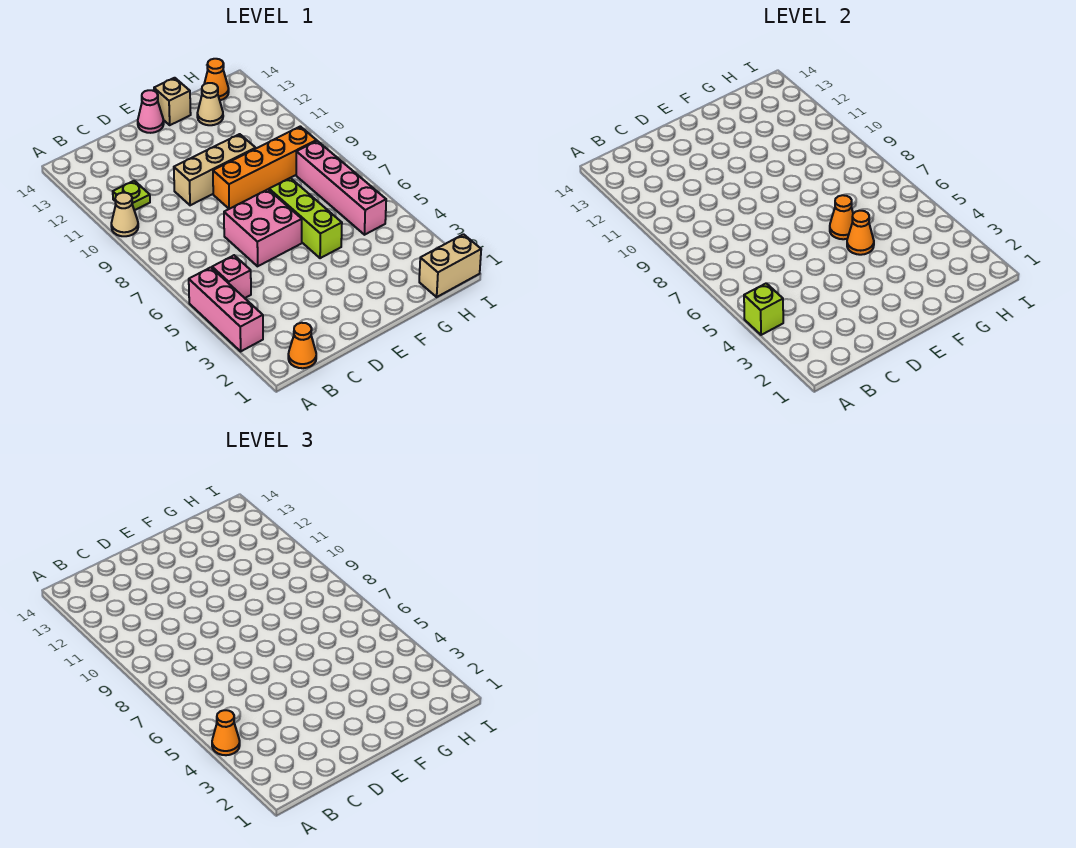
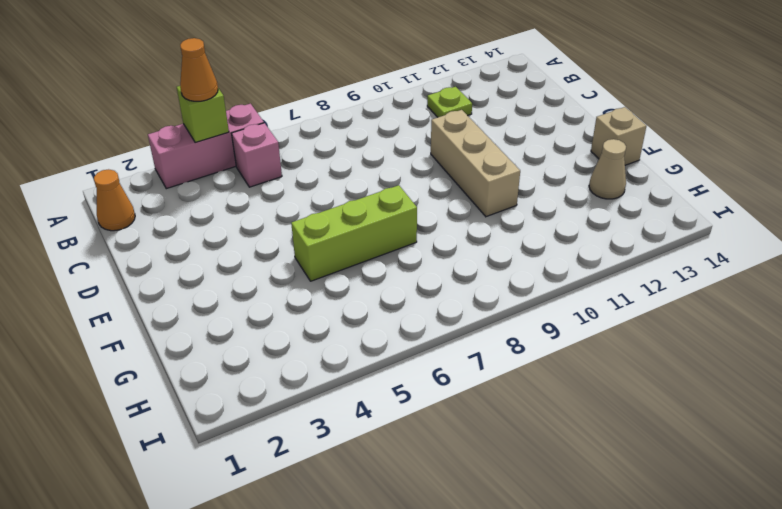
none -> tan 1x1 cone [111,193,138,236]
none -> pink 2x2 brick [224,189,302,266]
none -> orange 1x4 brick [213,126,316,209]

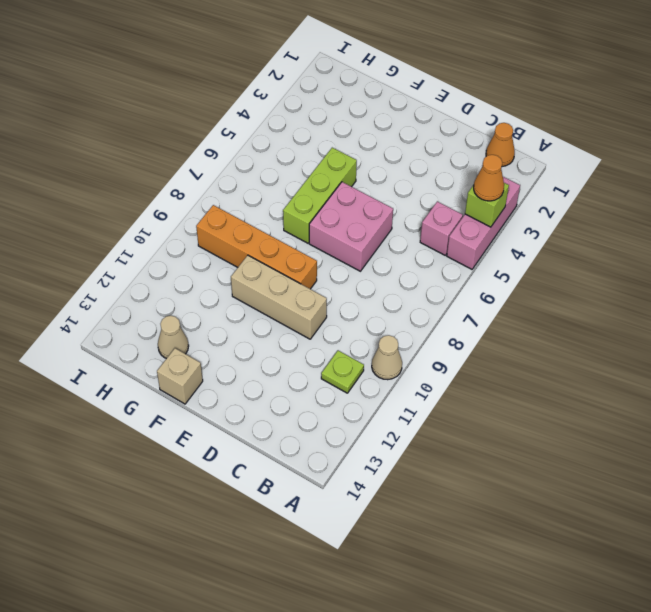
none -> pink 1x1 cone [138,90,164,133]
none -> tan 1x2 brick [419,234,481,297]
none -> pink 1x4 brick [296,141,386,235]

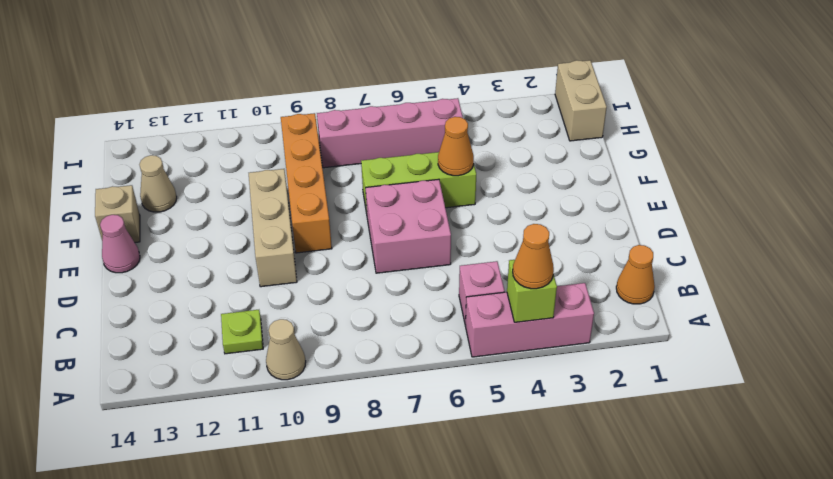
none -> orange 1x1 cone [204,59,229,100]
none -> orange 1x1 cone [830,195,853,239]

